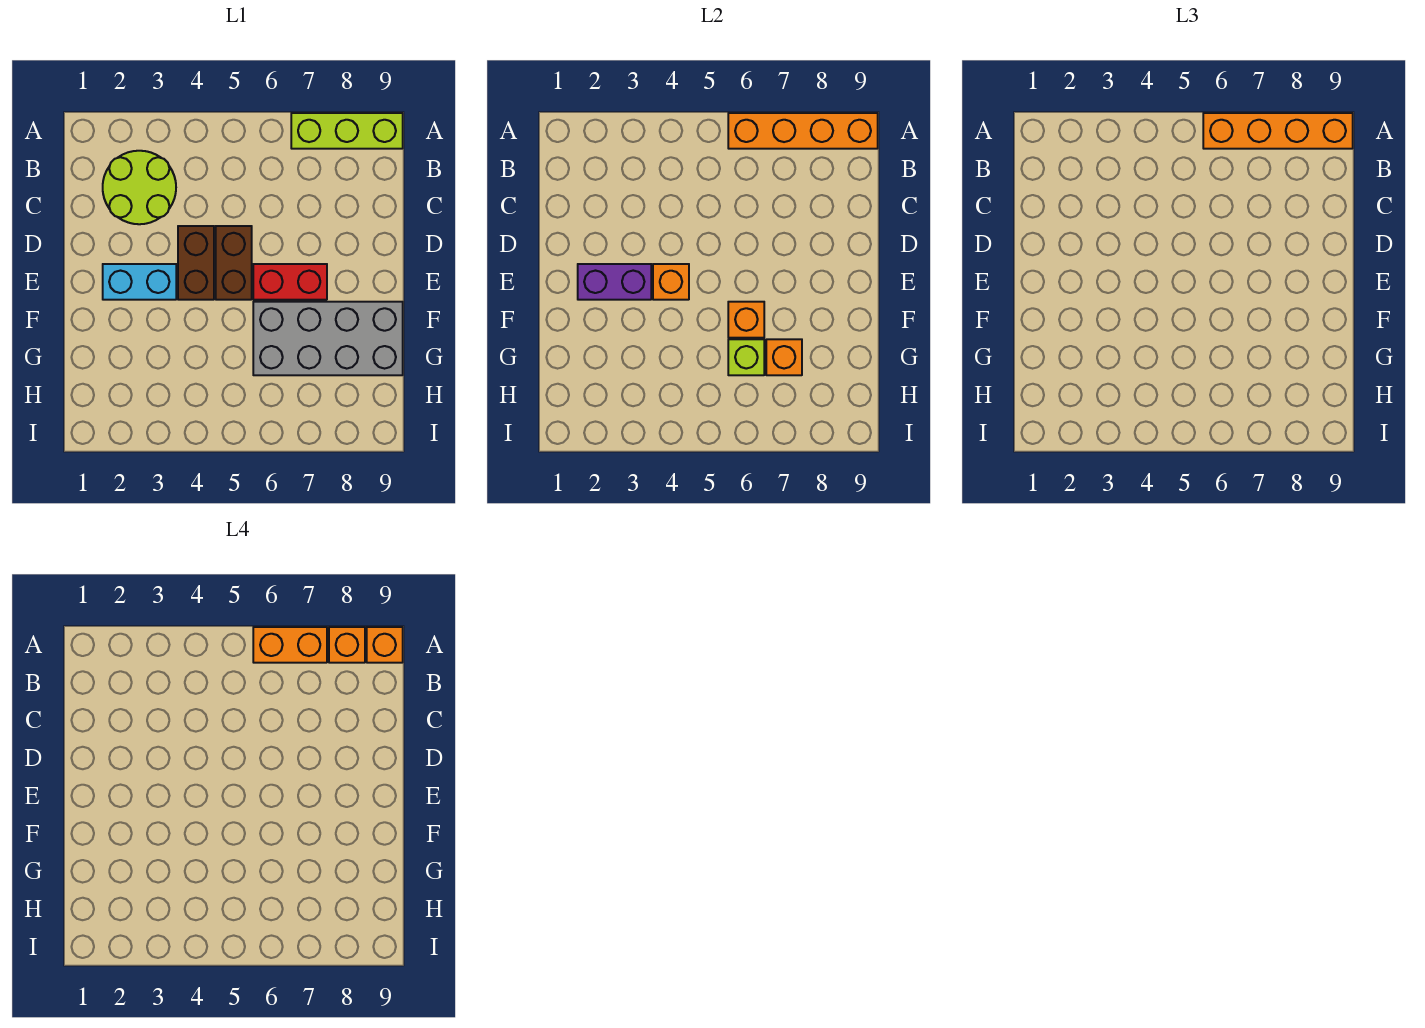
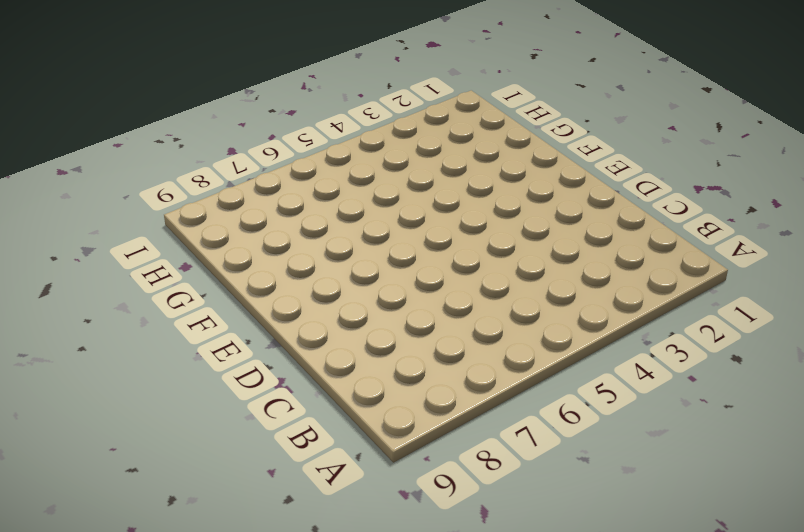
none -> lime 1x3 brick [291,113,403,149]
none -> lime 2x2 round brick [103,151,176,224]
none -> brown 1x2 brick [178,226,214,300]

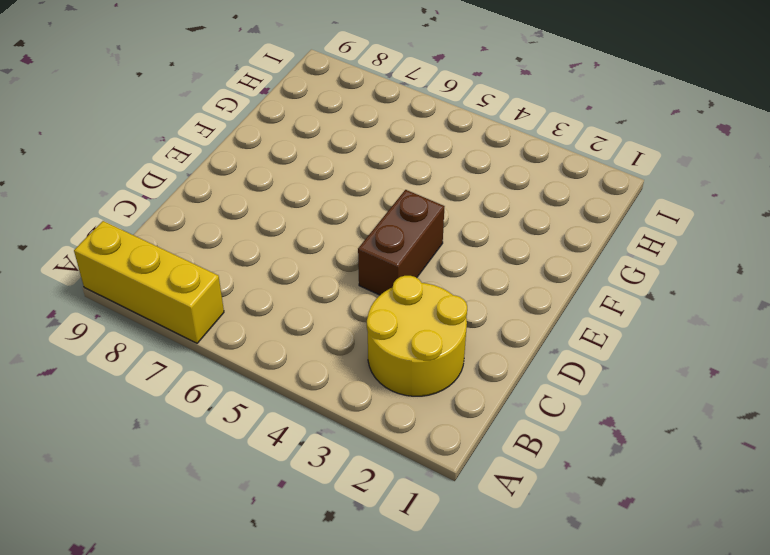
yellow 1x3 brick [74,221,224,343] -> lime 1x3 brick [291,113,403,149]
yellow 2x2 round brick [367,276,467,396] -> lime 2x2 round brick [103,151,176,224]
none -> brown 1x2 brick [216,226,252,300]
none -> cyan 1x2 brick [103,264,176,300]
none -> red 1x2 brick [253,264,327,300]

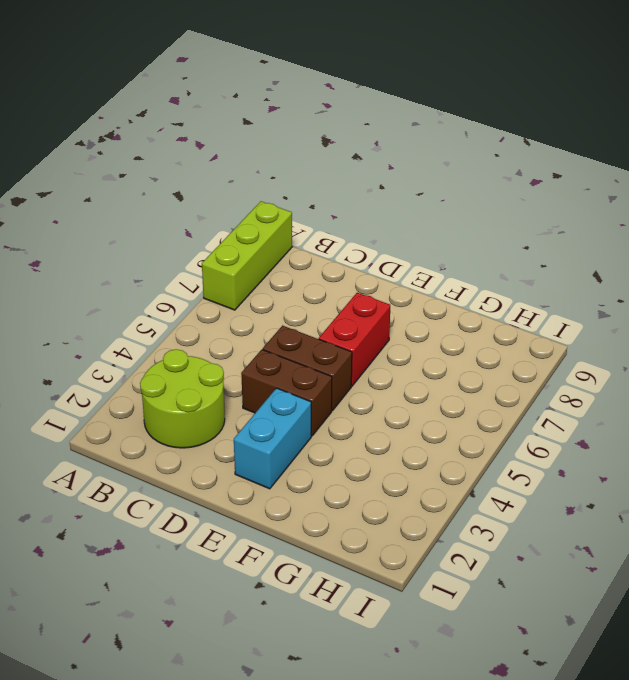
none -> grey 2x4 brick [253,302,403,375]
none -> orange 1x4 brick [728,113,878,149]
none -> purple 1x2 brick [578,264,651,300]

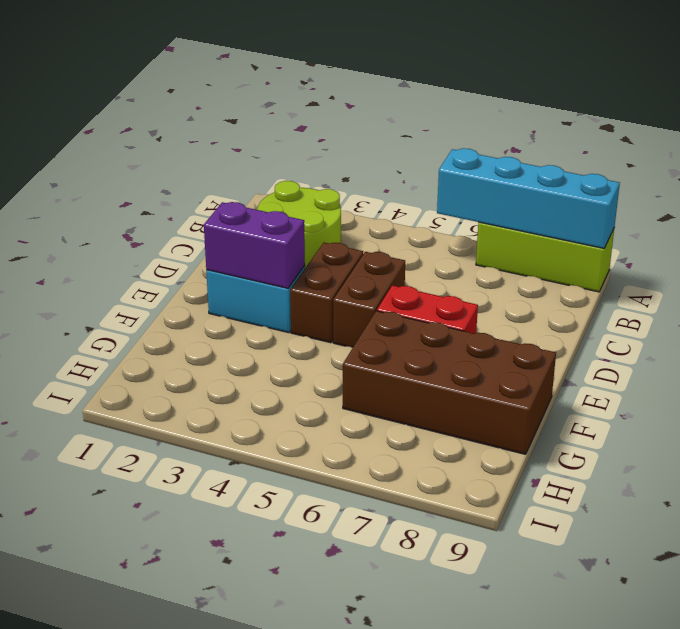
cyan 1x4 brick [437,148,620,248] -> orange 1x4 brick [728,113,878,149]
brown 2x4 brick [343,311,556,454] -> grey 2x4 brick [253,302,403,375]
none -> orange 1x1 brick [653,264,689,300]
none -> orange 1x1 brick [728,302,764,338]
none -> lime 1x1 brick [728,339,764,375]

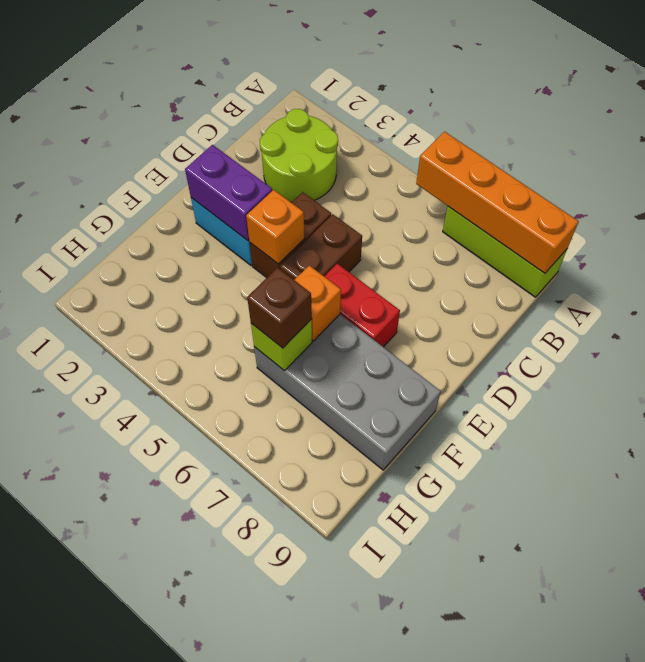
brown 1x1 brick [247,268,312,348] -> none
none -> orange 1x1 brick [766,339,802,375]
none -> orange 1x4 brick [1203,113,1353,149]
none -> orange 1x2 brick [253,627,327,663]

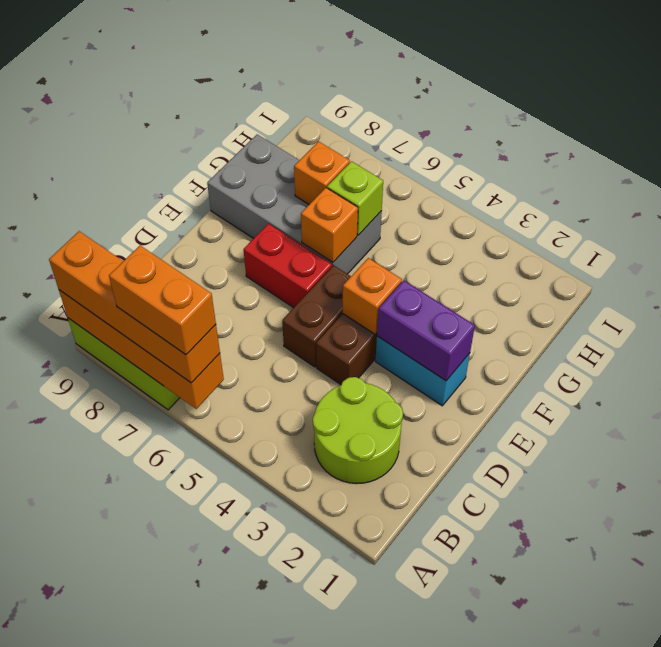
none -> orange 1x1 brick [329,627,365,663]
none -> orange 1x1 brick [367,627,403,663]

